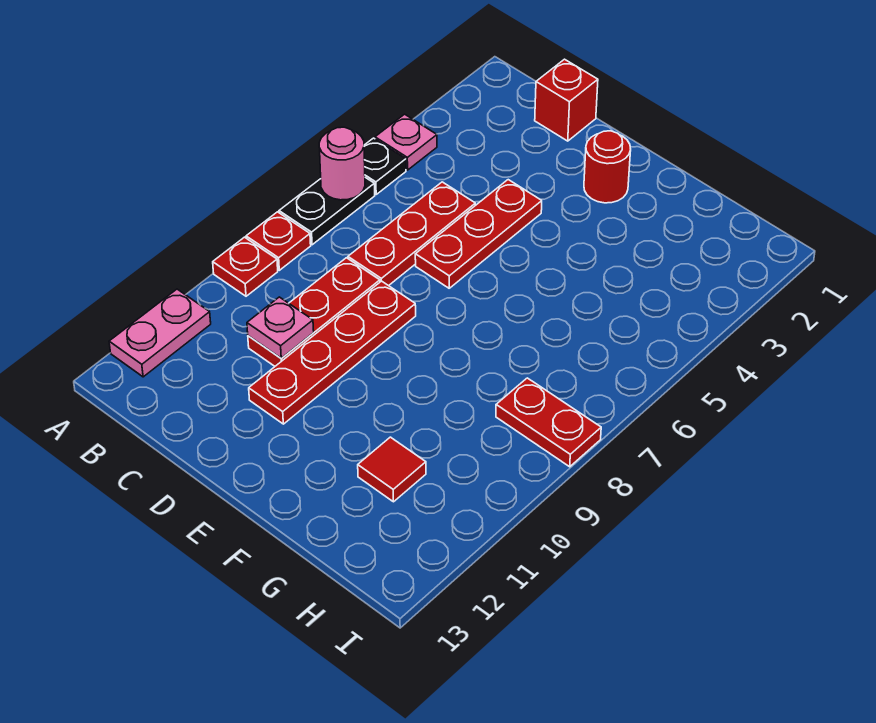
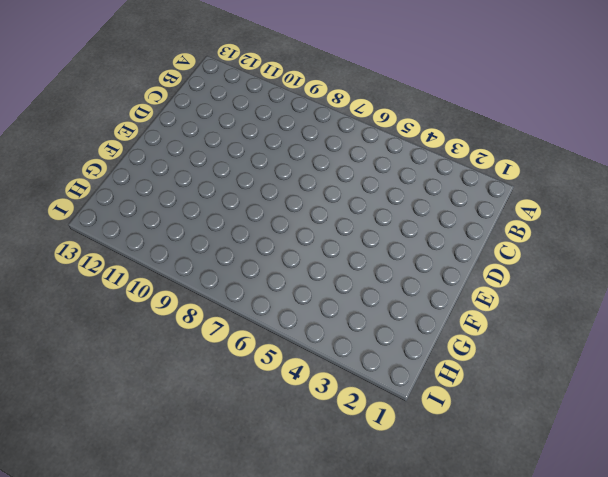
none -> pink 1x1 plate [375,114,437,170]
none -> black 1x1 plate [364,138,406,194]
none -> black 1x2 plate [279,177,375,245]

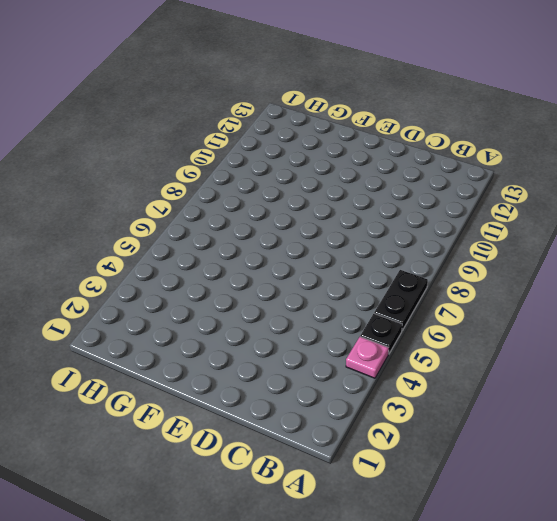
none -> red 1x1 plate [246,212,311,270]
none -> red 1x1 plate [213,237,278,296]
none -> pink 1x2 plate [109,289,211,377]

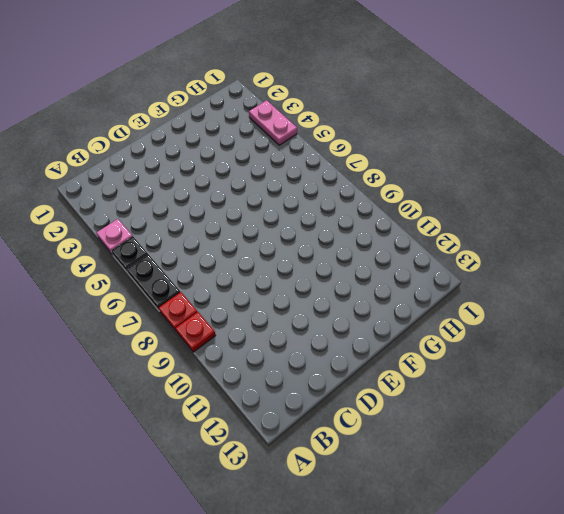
pink 1x2 plate [249,100,297,145] -> pink 1x2 plate moved to [109,289,211,377]
none -> red 1x1 brick [535,59,598,141]
none -> red 1x3 plate [348,182,475,286]
none -> red 1x3 plate [248,258,380,366]

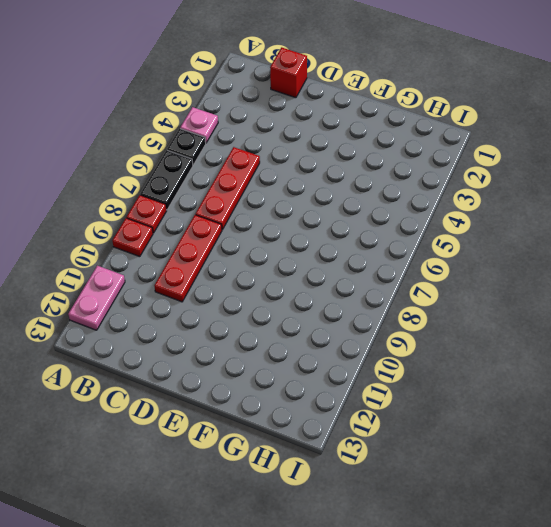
none -> red 1x3 plate [415,180,542,288]
none -> red 1x4 plate [249,281,416,424]
none -> red 1x1 round brick [584,131,631,203]

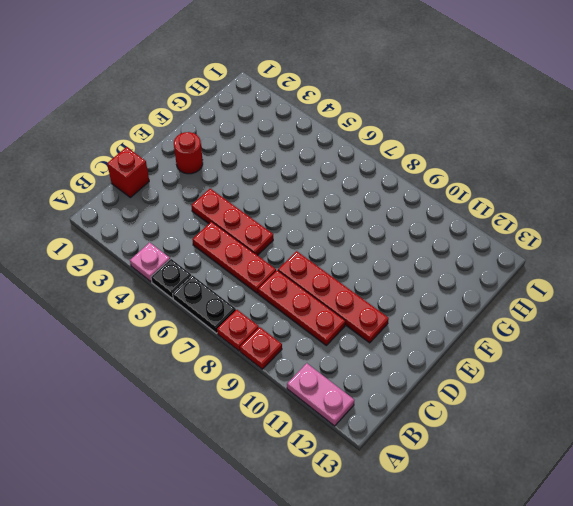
none -> red 1x1 tile [358,437,426,502]
none -> red 1x2 plate [496,378,601,467]
none -> pink 1x1 round brick [319,127,365,200]

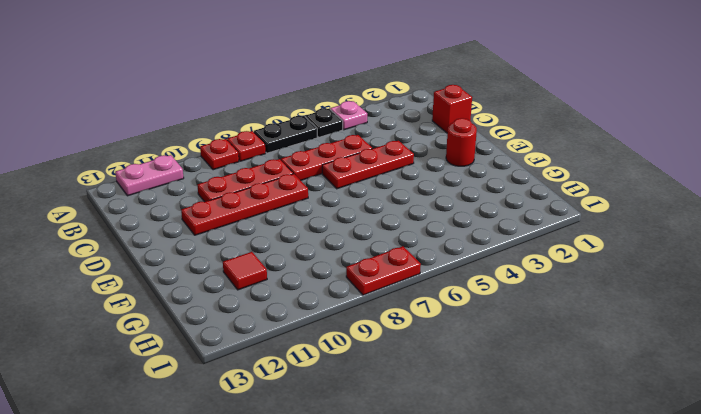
red 1x2 plate [346,246,421,295] -> red 1x2 plate turned to [496,378,601,467]
none -> pink 1x1 round brick [319,127,365,200]
none -> pink 1x1 plate [247,297,314,358]

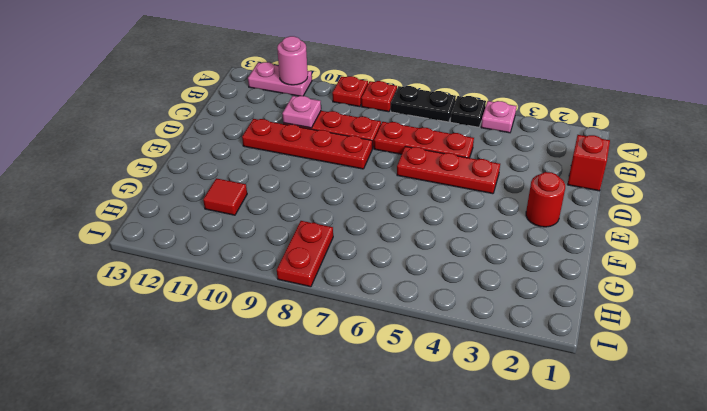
pink 1x1 round brick [277,36,308,85] -> pink 1x1 round brick moved to [319,127,365,200]

